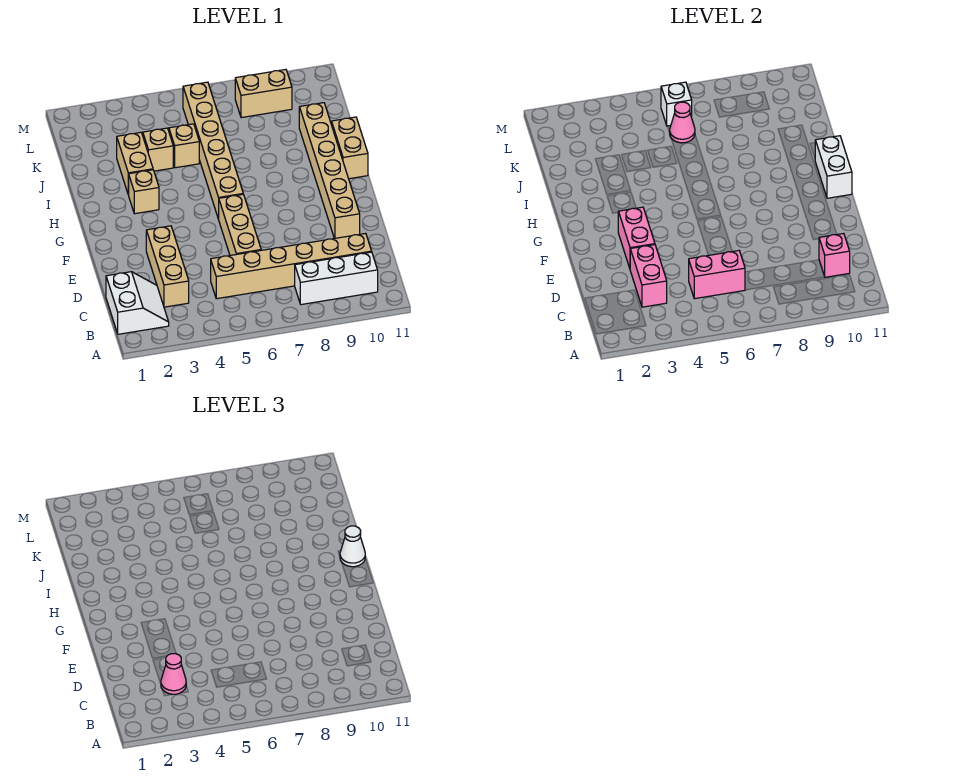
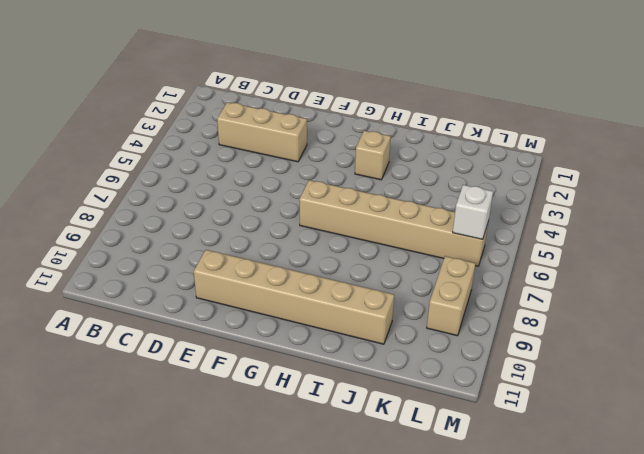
none -> white 2x2 slope [106,272,169,334]
none -> white 1x3 brick [295,252,378,305]
none -> tan 1x6 brick [211,233,372,299]

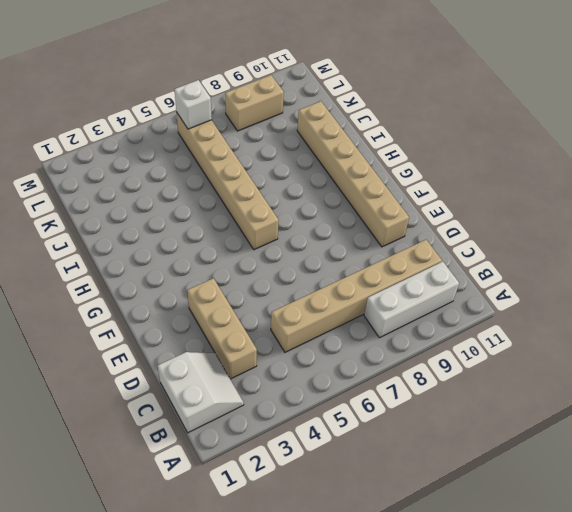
none -> tan 1x3 brick [219,194,261,255]
none -> tan 1x1 brick [129,170,159,214]
none -> tan 1x2 brick [332,117,368,179]

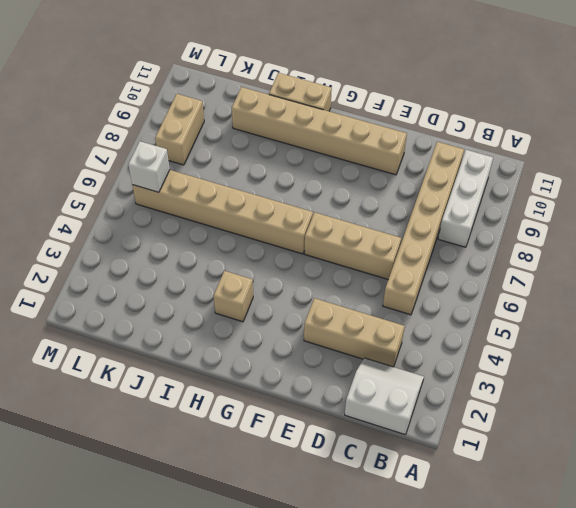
none -> tan 1x2 brick [117,132,153,195]
none -> tan 1x1 brick [143,128,173,171]
none -> tan 1x1 brick [169,124,199,168]

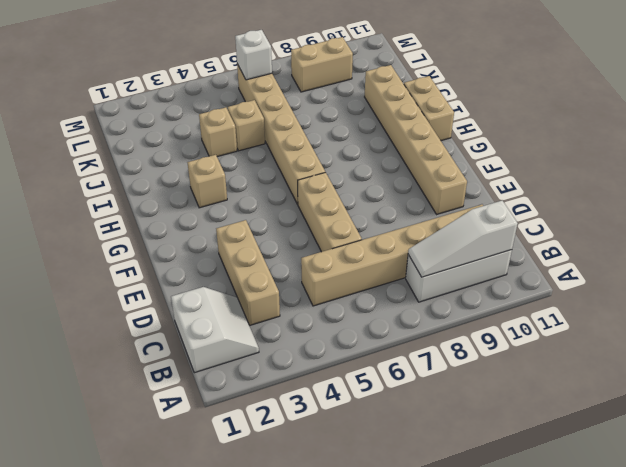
white 1x3 slope [408,201,518,277] -> none
none -> tan 1x2 brick [117,132,153,195]
none -> pink 1x2 brick [630,245,667,307]
none -> pink 1x2 brick [689,251,745,299]

